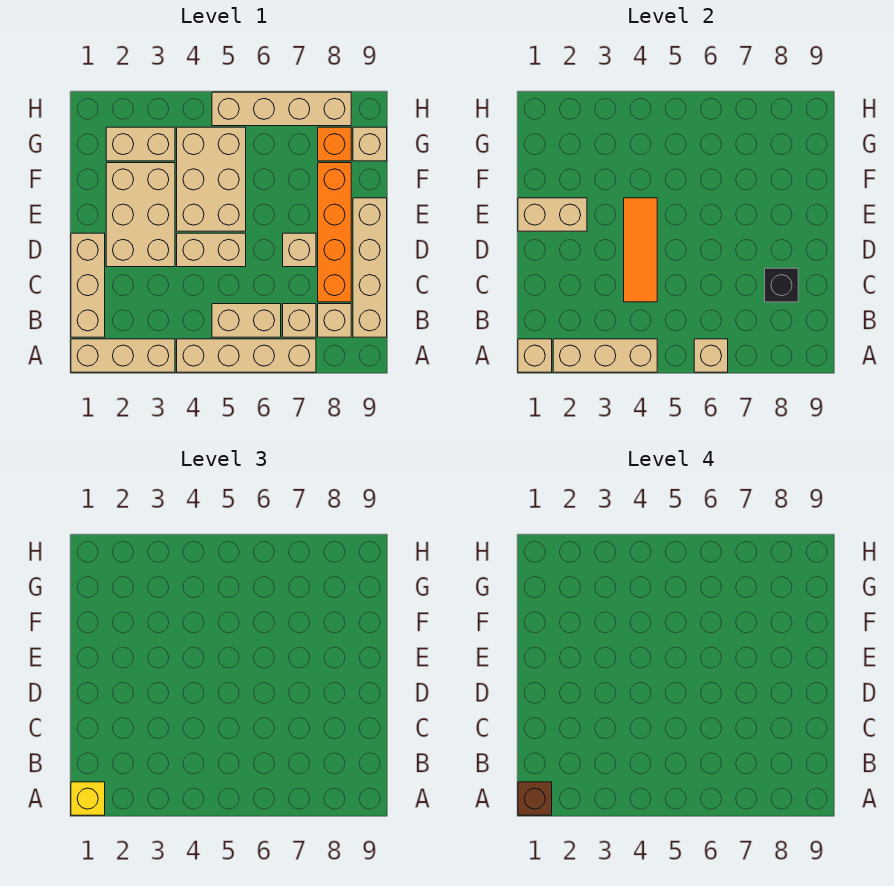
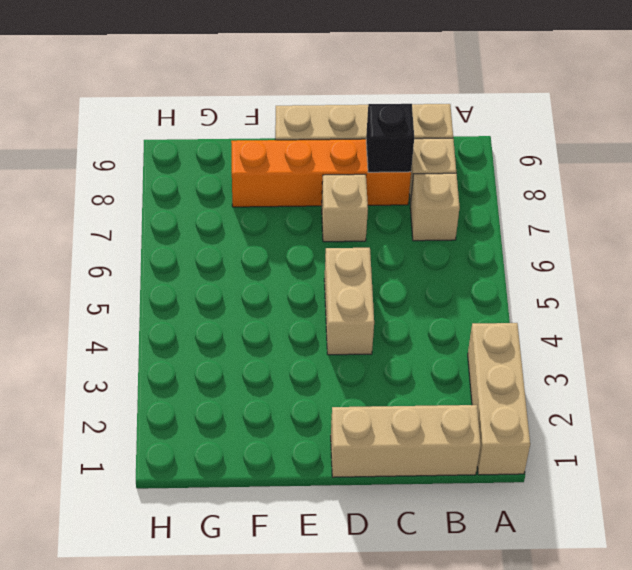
none -> tan 1x4 brick [177,339,316,372]
none -> tan 1x2 brick [212,304,281,337]
none -> tan 2x3 brick [106,163,175,267]

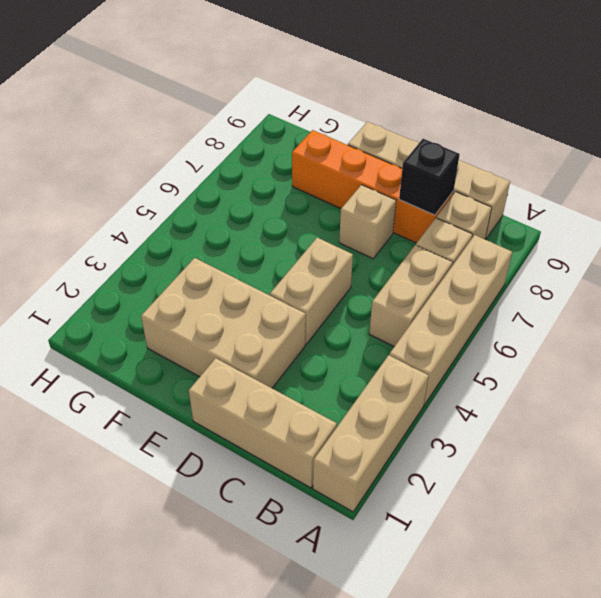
none -> tan 2x3 brick [177,127,246,231]
none -> tan 1x2 brick [106,127,175,161]
none -> orange 1x1 brick [318,127,351,161]

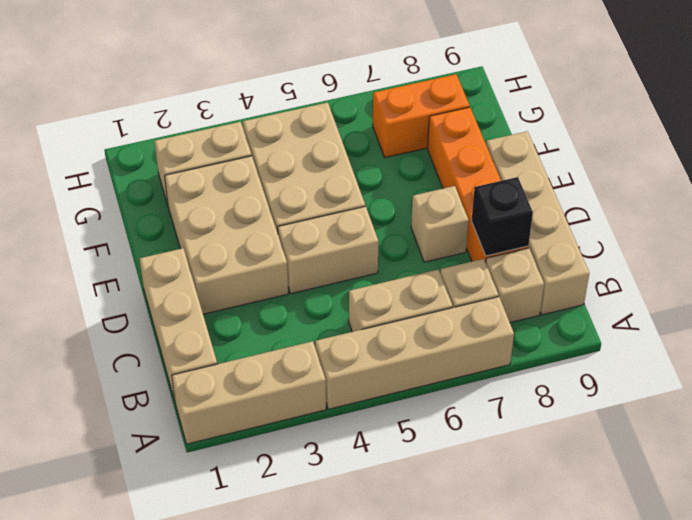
orange 1x2 brick [373,74,470,158] -> orange 1x1 brick [318,127,351,161]
none -> tan 1x1 brick [353,127,387,161]
none -> tan 1x4 brick [212,92,351,126]
none -> tan 1x1 brick [518,339,552,372]

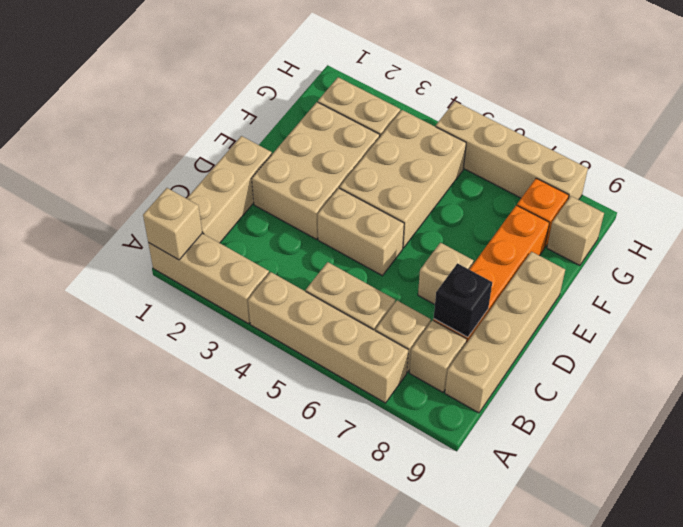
none -> tan 1x3 brick [553,339,657,372]
none -> tan 1x1 brick [694,339,728,372]
none -> orange 1x3 tile [624,198,657,302]

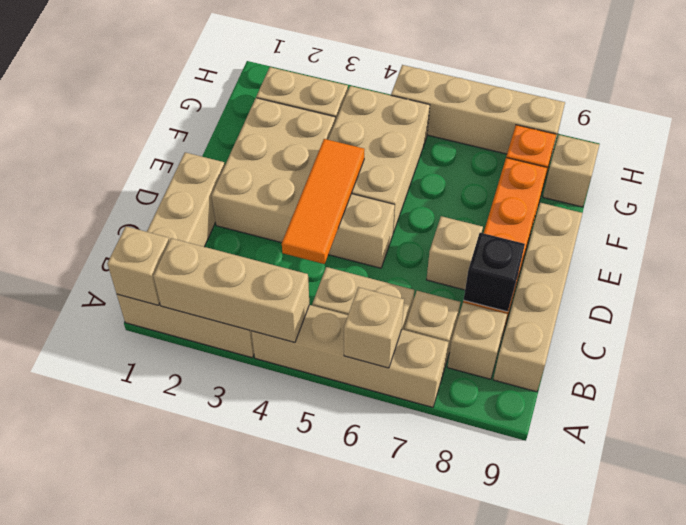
none -> tan 1x2 brick [518,198,587,231]
none -> yellow 1x1 brick [71,782,105,815]
none -> brown 1x1 brick [518,782,552,815]

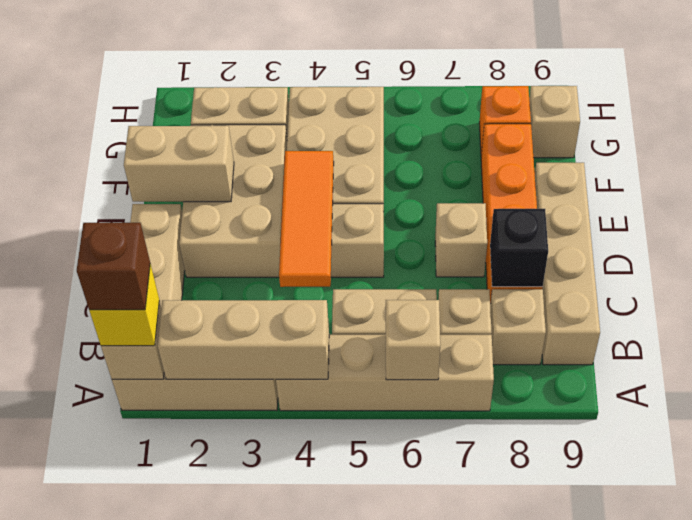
none -> tan 1x4 brick [212,92,351,126]

